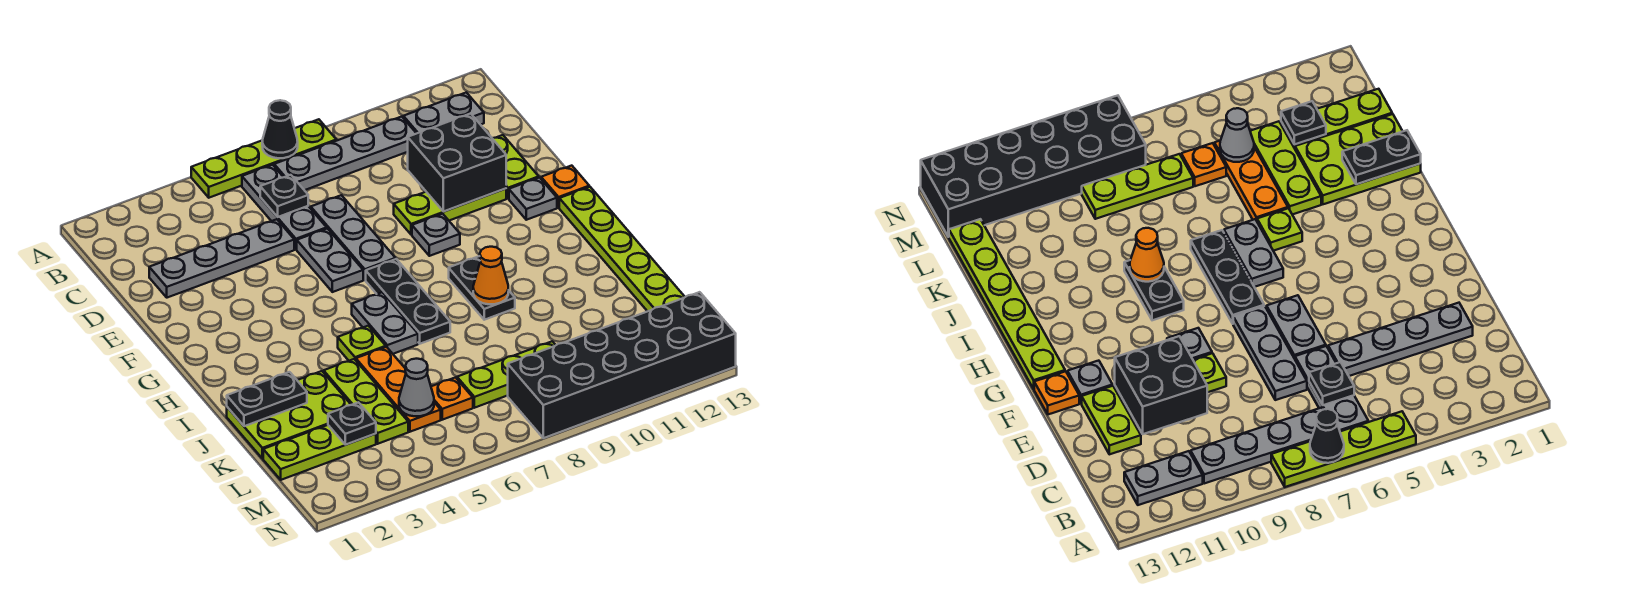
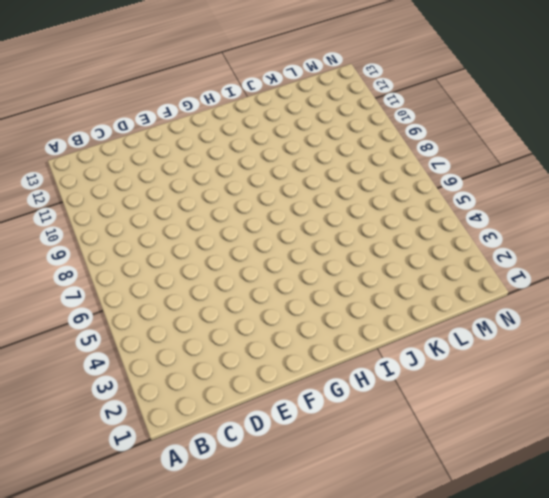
none -> lime 1x4 plate [191,119,336,198]
none -> grey 1x3 plate [242,165,327,249]
none -> grey 1x4 plate [274,117,417,190]
none -> grey 1x2 plate [403,92,484,133]

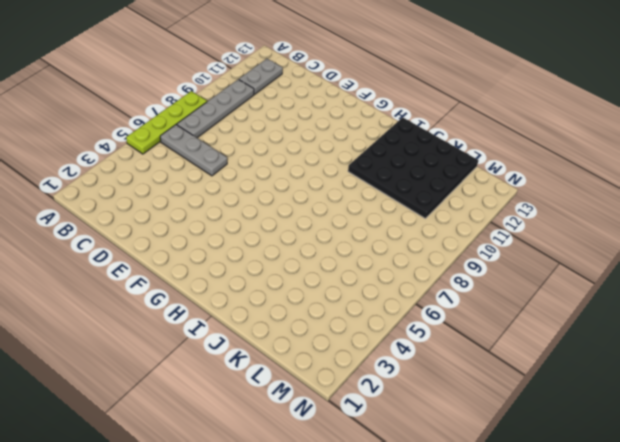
black 4x4 plate [348,117,478,219] -> lime 1x6 plate [559,187,685,311]
none -> grey 1x4 plate [149,219,294,298]
none -> grey 1x3 plate [311,195,396,280]
none -> lime 1x2 plate [492,135,539,199]
none -> grey 1x2 plate [297,229,363,292]

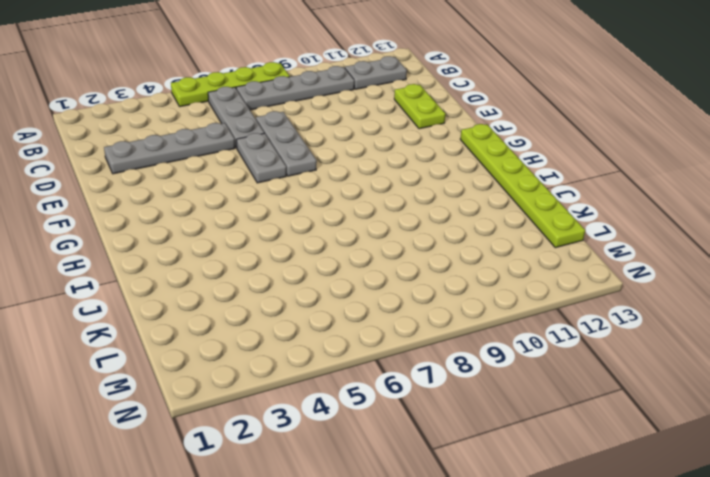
none -> lime 1x3 plate [394,189,506,235]
none -> grey 1x1 plate [412,214,460,256]
none -> grey 1x1 plate [509,178,557,220]
none -> orange 1x1 plate [541,166,589,208]

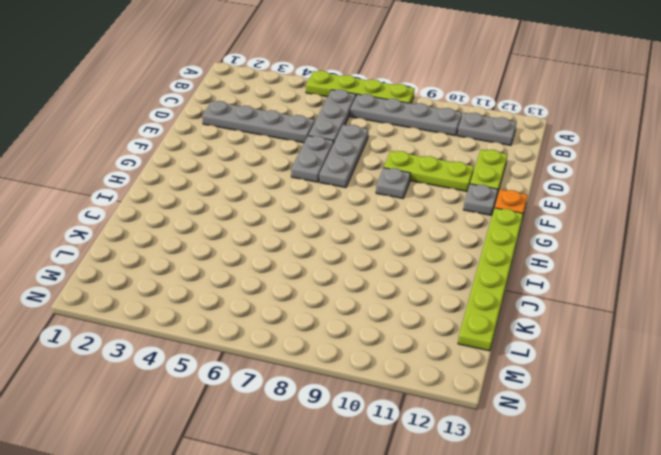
none -> black 1x3 plate [366,259,450,344]
none -> grey 1x2 plate [352,292,418,354]
none -> black 1x2 plate [449,256,515,320]
none -> lime 1x1 plate [338,326,386,361]

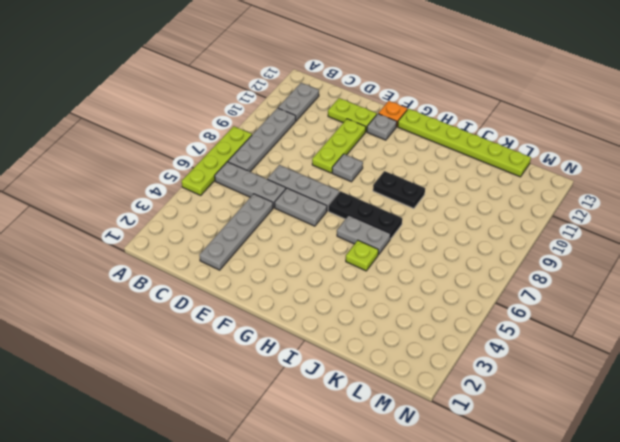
none -> lime 2x3 plate [227,371,351,459]
none -> lime 1x3 plate [324,359,408,444]
none -> orange 1x3 plate [356,347,441,432]
none -> lime 1x3 plate [263,425,376,480]

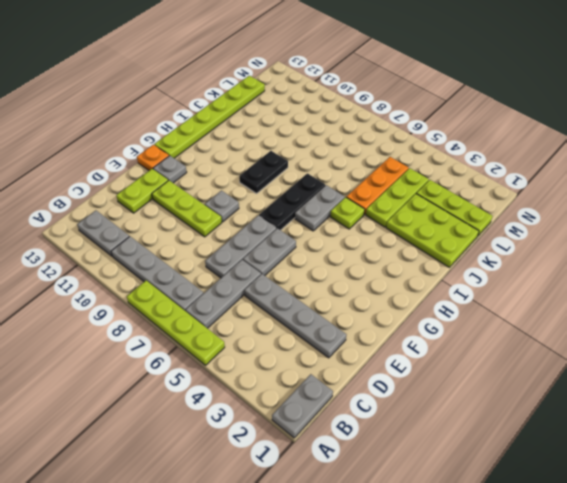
grey 1x2 plate [272,374,333,438] -> none
none -> orange 1x1 plate [431,377,473,420]
none -> lime 1x3 plate [457,341,556,408]
none -> black 2x6 brick [508,292,736,438]
none -> black 1x1 cone [262,100,298,158]

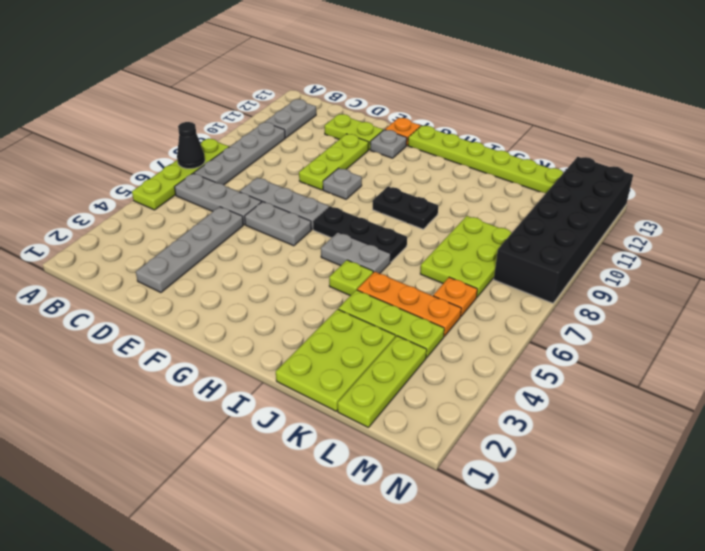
lime 2x3 plate [420,216,512,297] -> lime 1x3 plate [457,341,556,408]
none -> black 1x1 plate [260,175,308,217]
none -> black 2x2 brick [408,114,506,211]
none -> orange 1x1 cone [473,247,508,304]
none -> black 1x2 plate [227,372,307,426]

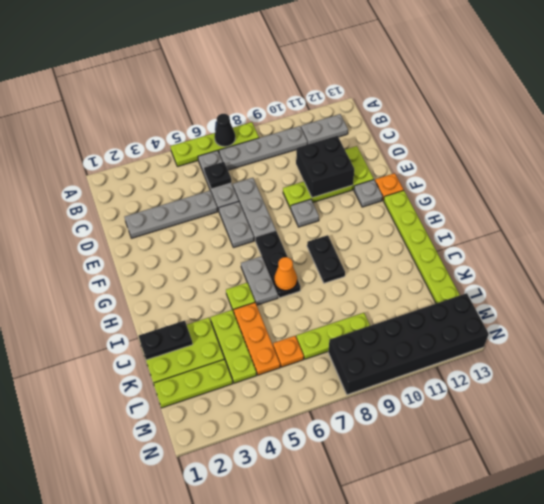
orange 1x1 cone [274,257,297,290] -> orange 1x1 cone moved to [473,247,508,304]
none -> black 1x1 plate [328,402,376,445]
none -> grey 1x1 cone [399,359,434,416]

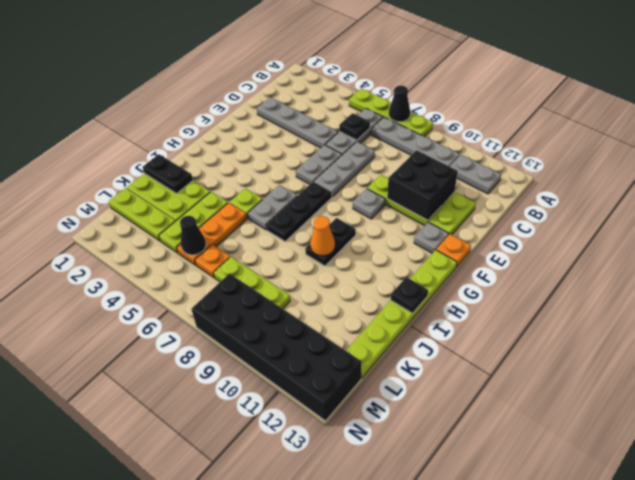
black 1x1 plate [391,277,428,313] -> black 1x1 plate moved to [328,402,376,445]
black 1x1 cone [180,216,206,255] -> grey 1x1 cone [399,359,434,416]

